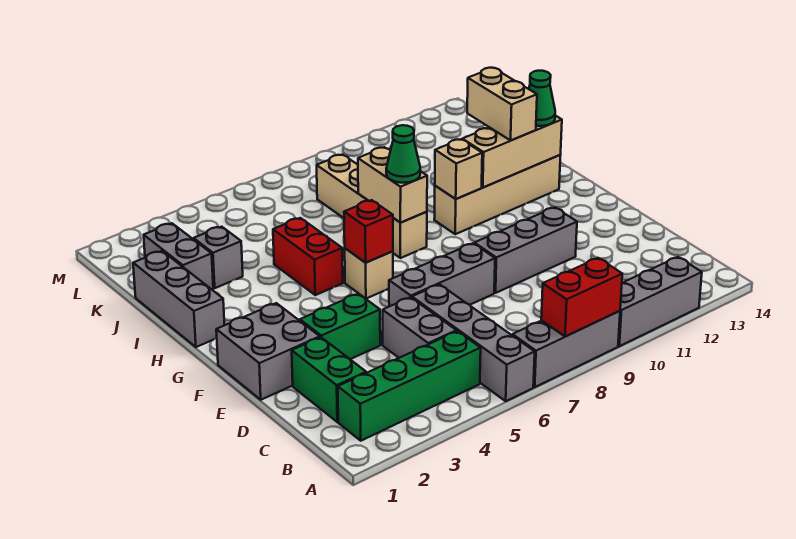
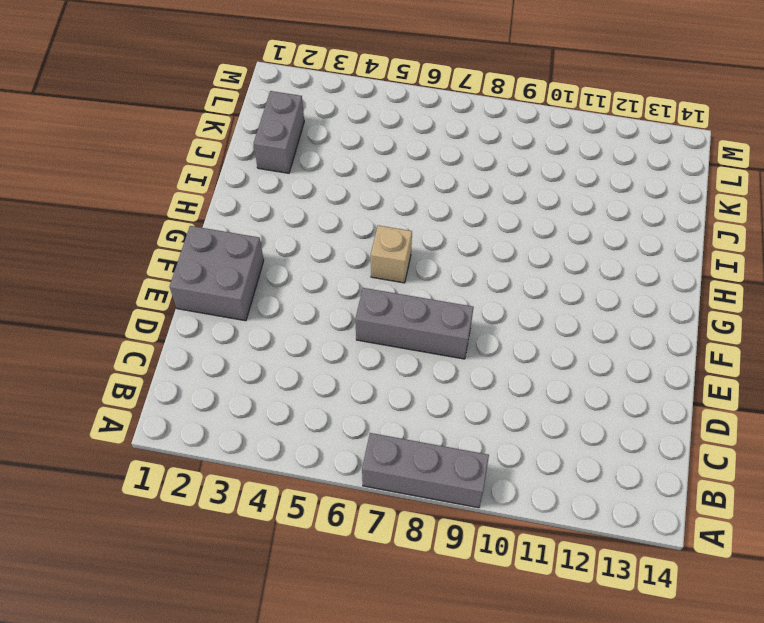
none -> grey 1x4 brick [412,284,535,401]
none -> grey 1x3 brick [618,257,702,346]
none -> green 1x4 brick [338,331,481,441]

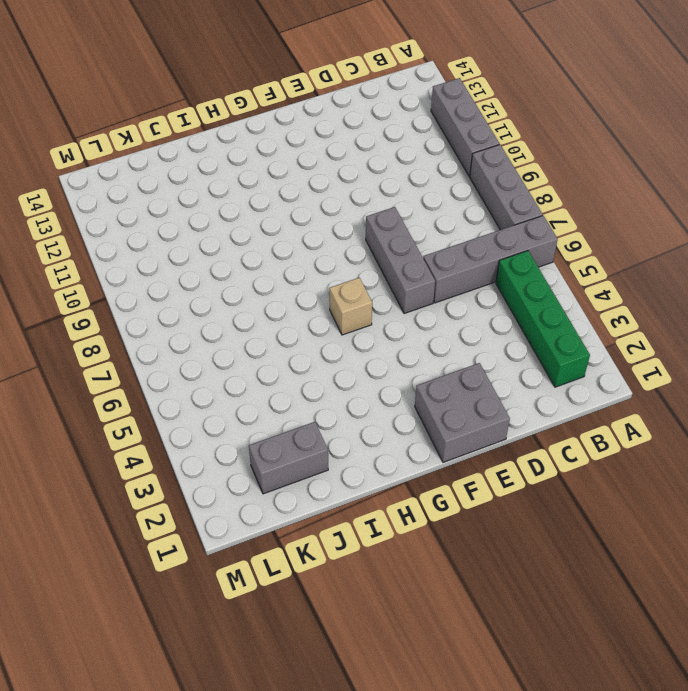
none -> green 1x2 brick [292,337,366,422]
none -> grey 1x2 brick [383,297,456,358]
none -> green 1x2 brick [300,294,380,359]

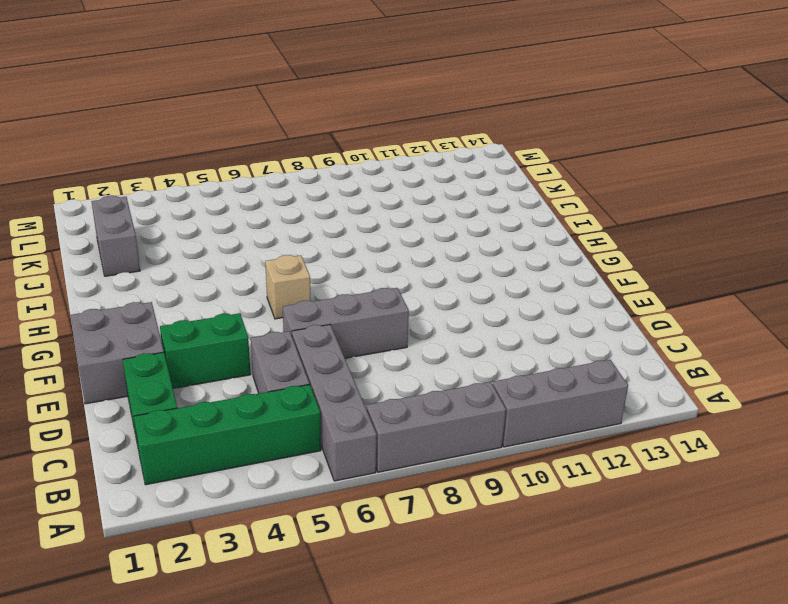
none -> grey 1x3 brick [474,207,577,293]
none -> grey 1x3 brick [133,251,224,347]
none -> red 1x2 brick [273,218,343,295]

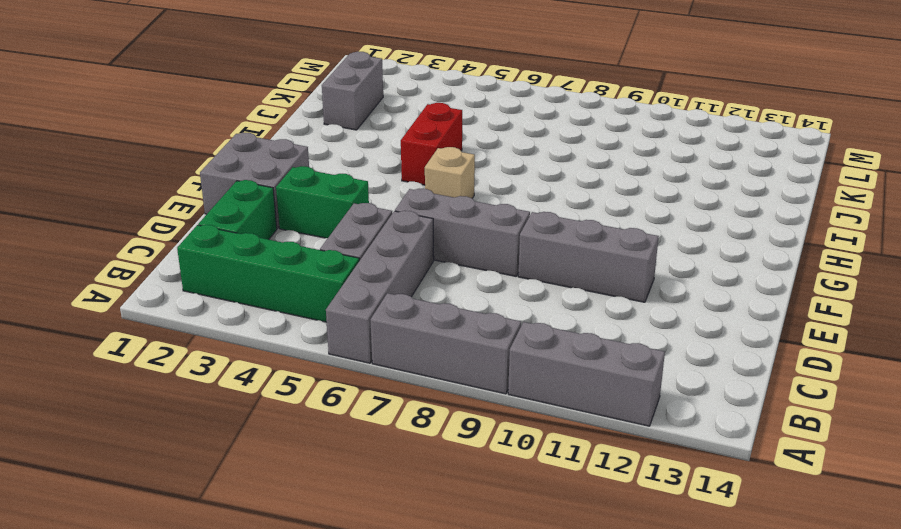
none -> grey 1x3 brick [133,251,224,347]
none -> tan 1x4 brick [317,155,427,258]
none -> tan 1x4 brick [434,155,561,234]

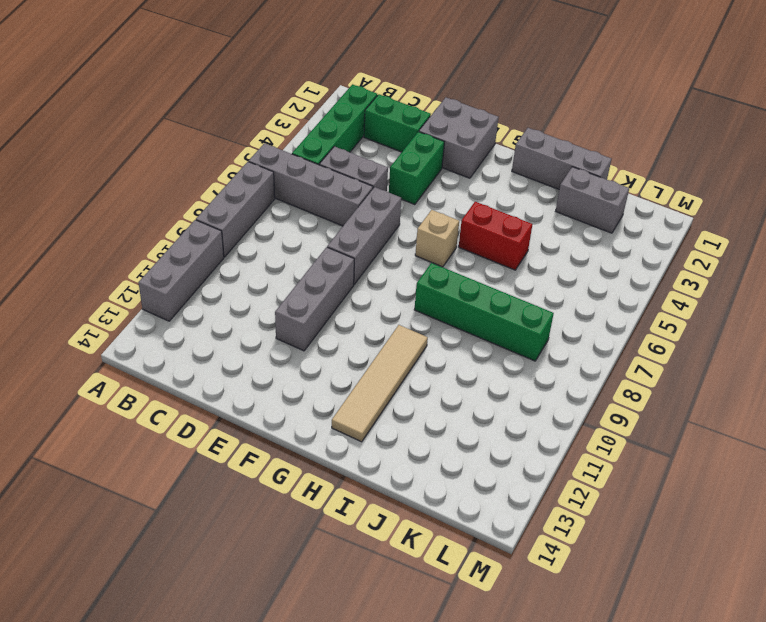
green 1x4 brick [414,263,554,361] -> tan 1x4 brick [317,155,427,258]
tan 1x4 tile [332,325,428,442] -> tan 1x4 brick [434,155,561,234]
none -> grey 1x1 brick [194,227,243,288]
none -> red 1x2 brick [541,258,622,337]
none -> red 1x1 brick [344,200,393,263]

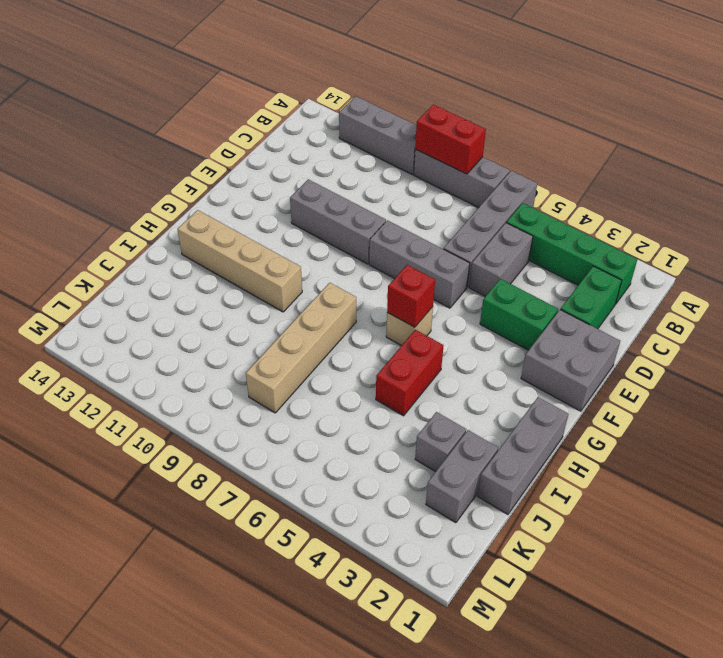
none -> tan 1x2 brick [358,147,427,223]
none -> tan 1x1 brick [435,139,482,199]
none -> tan 1x3 brick [462,116,562,187]

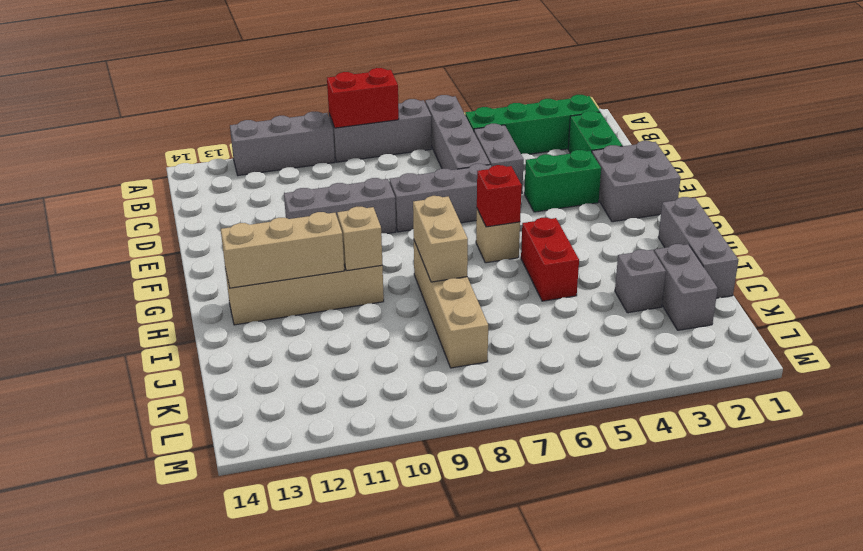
none -> green 1x1 cone [386,125,420,183]
none -> tan 1x2 brick [467,68,537,140]
none -> green 1x1 cone [529,71,555,126]

